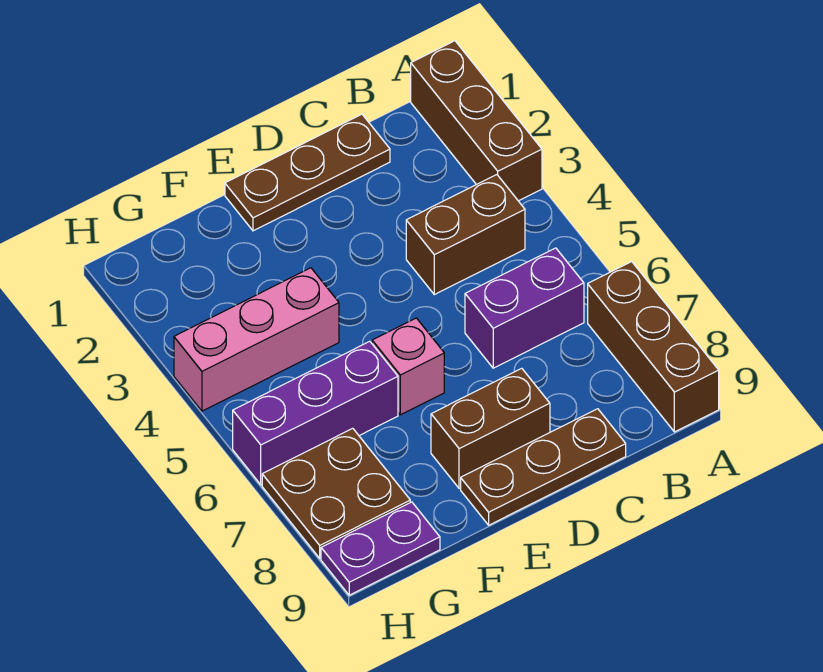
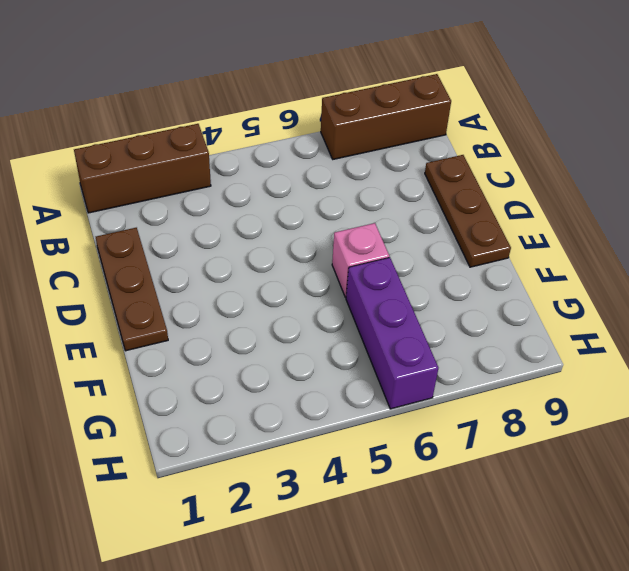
none -> brown 1x2 brick [406,175,525,295]
none -> purple 1x2 brick [465,248,584,368]
none -> brown 1x2 brick [431,368,550,488]

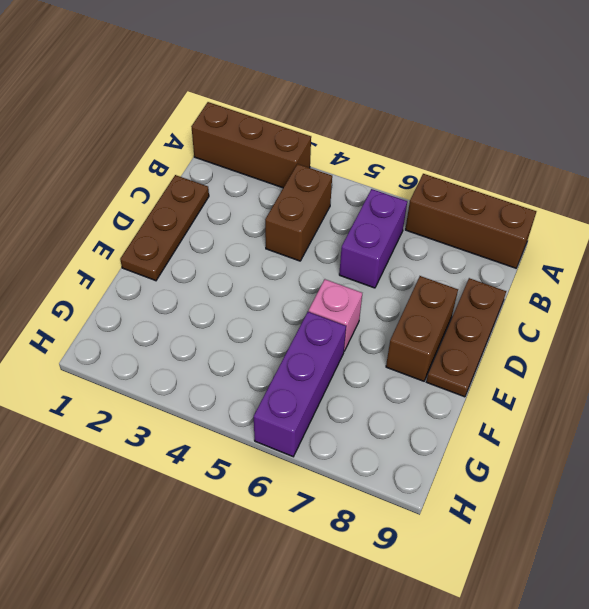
none -> pink 1x3 brick [174,268,339,411]
none -> brown 2x2 plate [262,428,410,558]
none -> purple 1x2 plate [321,502,440,595]

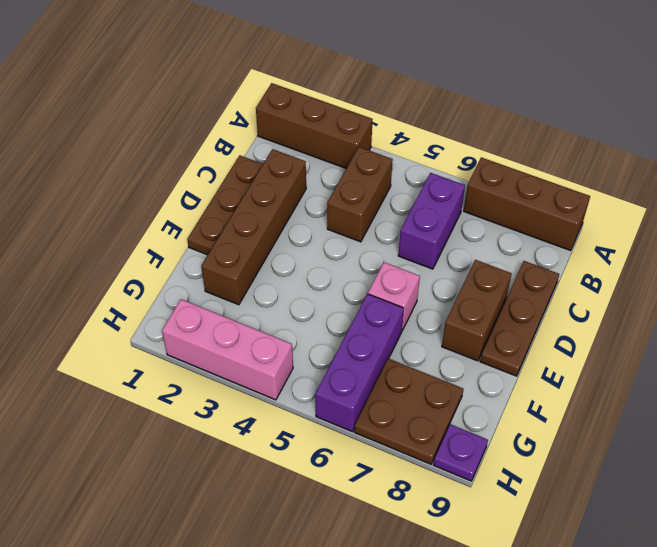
brown 1x4 brick [201,149,306,305] -> none
pink 1x3 brick [162,299,293,400] -> pink 1x3 brick turned to [174,268,339,411]
purple 1x1 plate [433,424,488,481] -> purple 1x2 plate [321,502,440,595]

